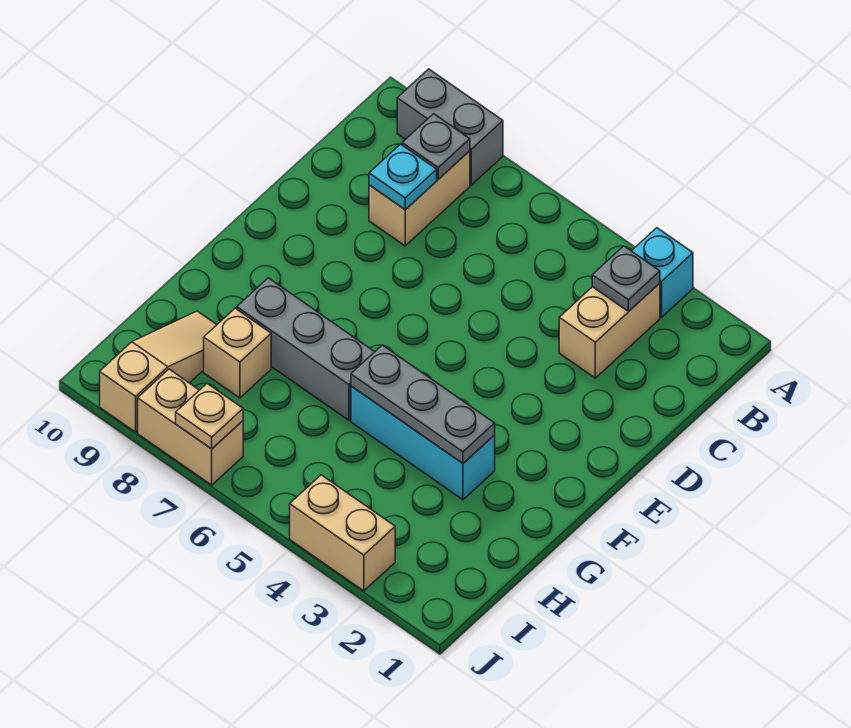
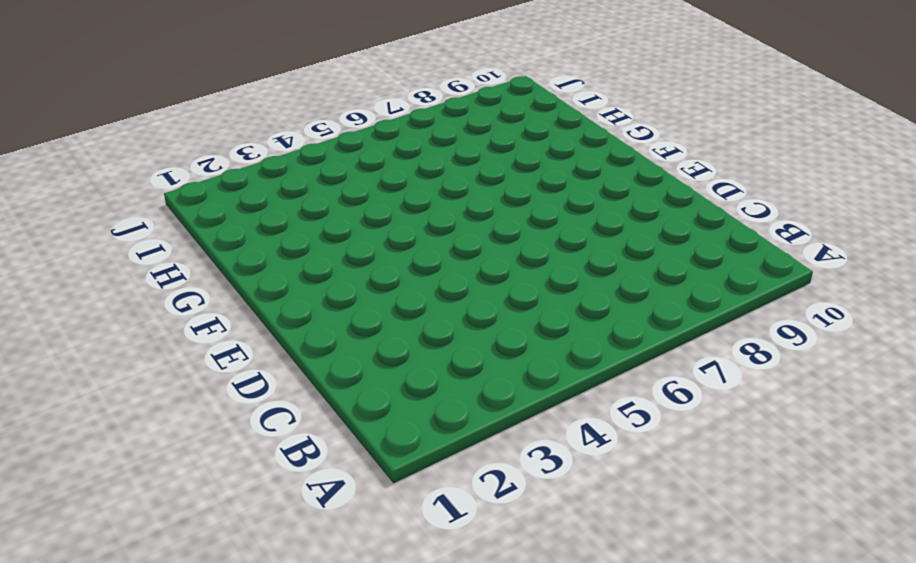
none -> cyan 1x1 brick [632,228,693,317]
none -> grey 1x2 brick [397,69,503,185]
none -> tan 1x2 brick [559,283,660,378]

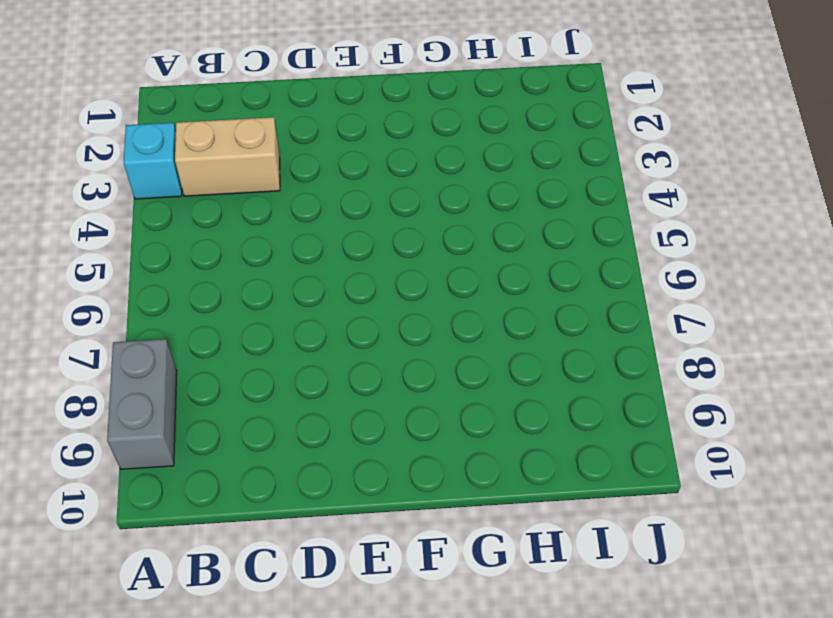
none -> tan 1x2 brick [369,151,470,246]
none -> cyan 1x3 brick [351,386,495,500]
none -> grey 1x3 brick [237,278,374,420]

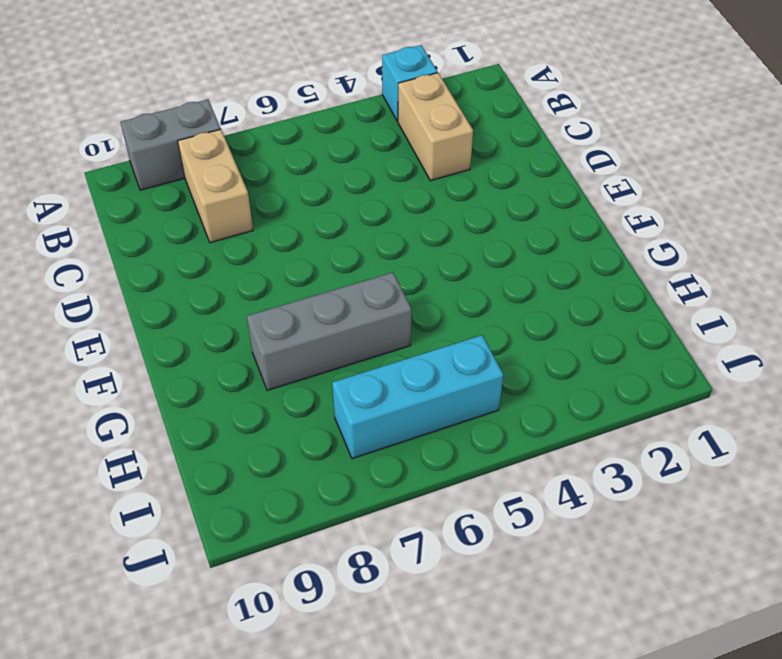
cyan 1x3 brick [332,335,503,459] -> cyan 1x3 brick moved to [351,386,495,500]
none -> tan 1x1 brick [204,308,271,398]
none -> tan 1x3 slope [100,311,217,432]
none -> tan 1x2 brick [290,475,395,591]

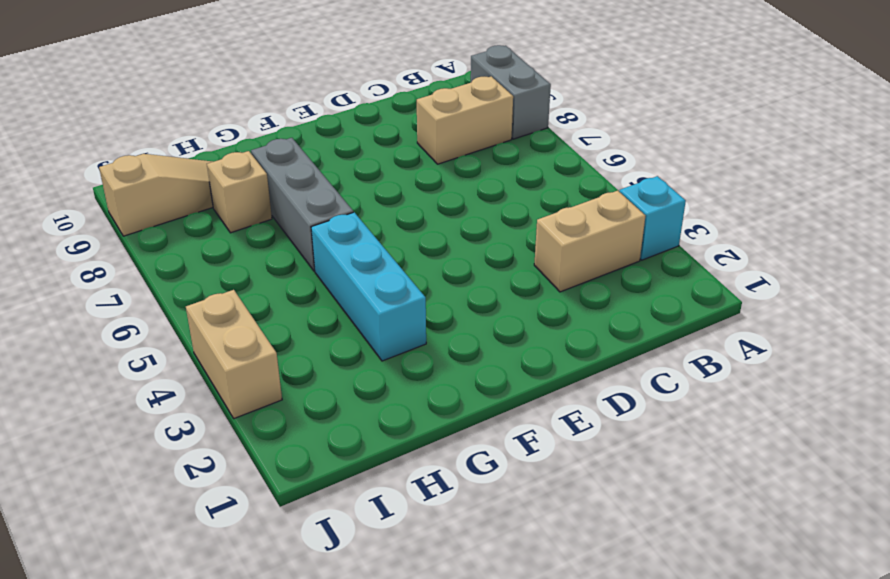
none -> tan 1x2 brick [138,369,243,485]
none -> grey 1x1 plate [592,246,660,311]
none -> grey 1x1 plate [402,114,470,179]

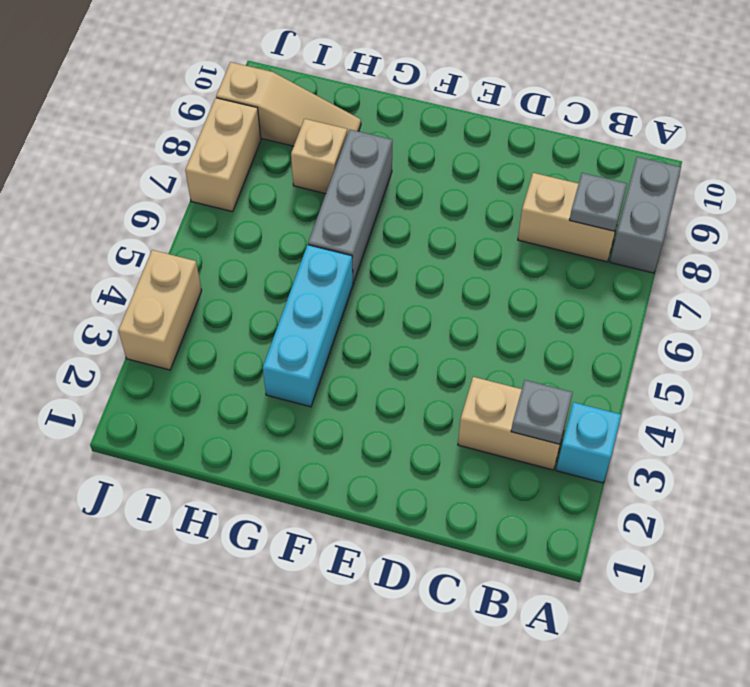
none -> cyan 1x1 plate [369,144,437,210]
none -> grey 1x3 plate [351,345,495,463]
none -> tan 1x1 plate [176,384,243,449]

